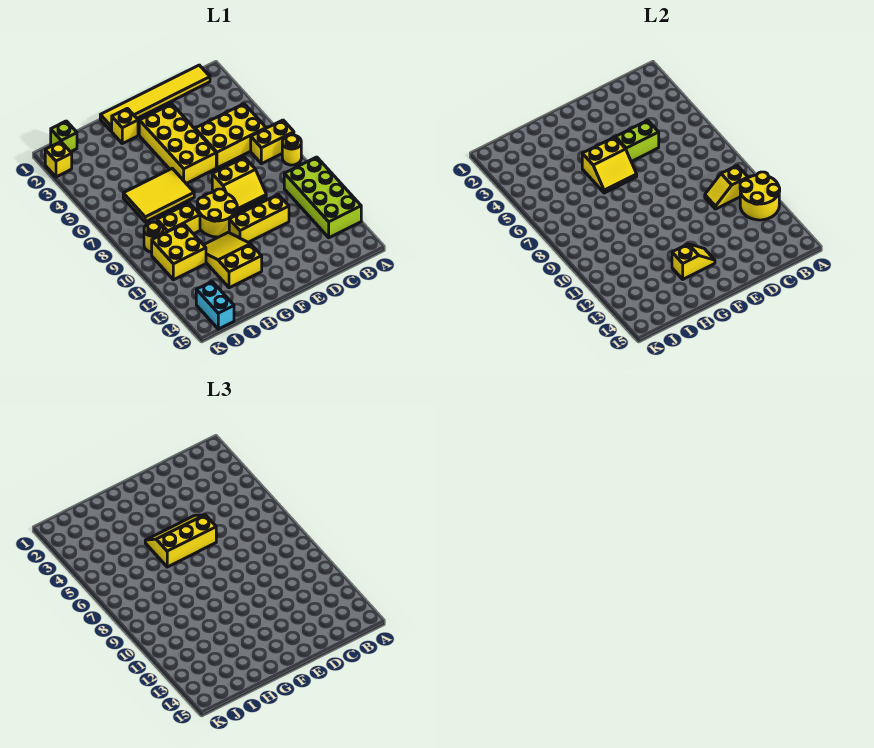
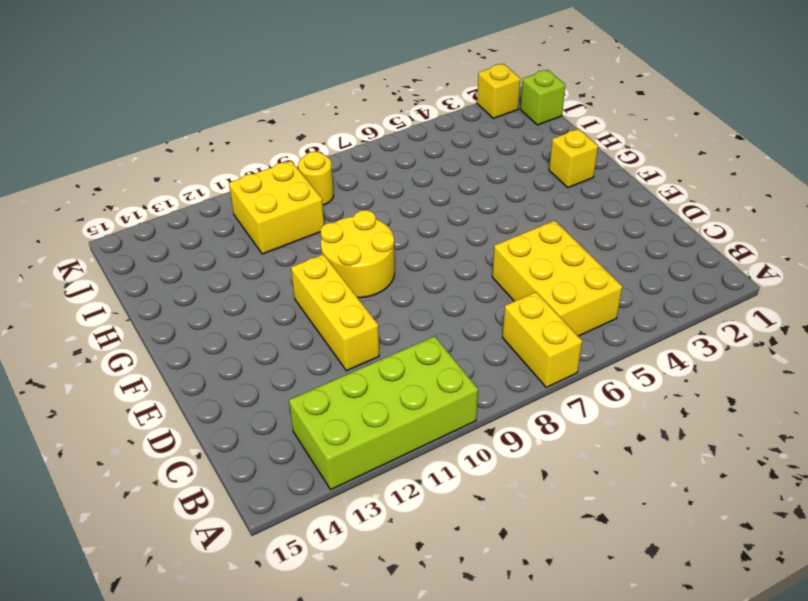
none -> yellow 1x1 round brick [282,135,301,165]
none -> yellow 1x6 tile [100,65,210,131]
none -> yellow 2x2 slope [212,157,266,212]

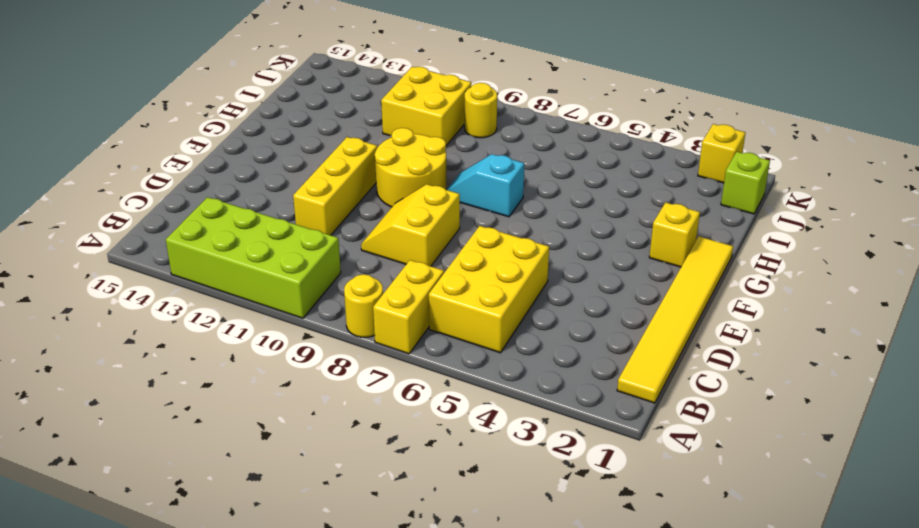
cyan 1x2 slope [447,154,524,217] -> yellow 2x3 tile [123,169,194,222]
none -> yellow 2x4 brick [139,104,216,184]
none -> yellow 2x3 slope [204,232,262,288]
none -> yellow 1x2 brick [157,203,200,234]

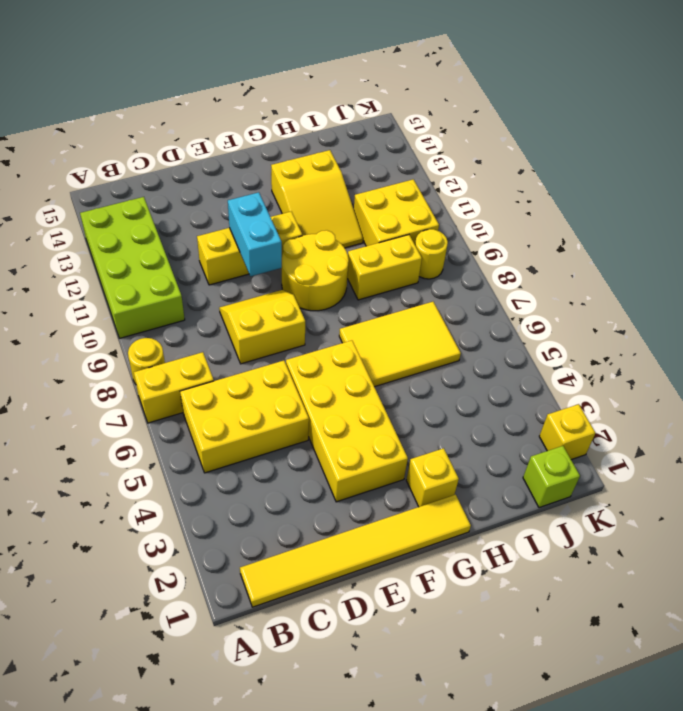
cyan 1x2 brick [228,192,282,276] -> cyan 1x2 brick moved to [196,282,234,329]
none -> yellow 2x2 round brick [740,172,780,220]
none -> yellow 1x2 slope [705,166,748,209]
none -> lime 1x2 brick [616,120,659,162]

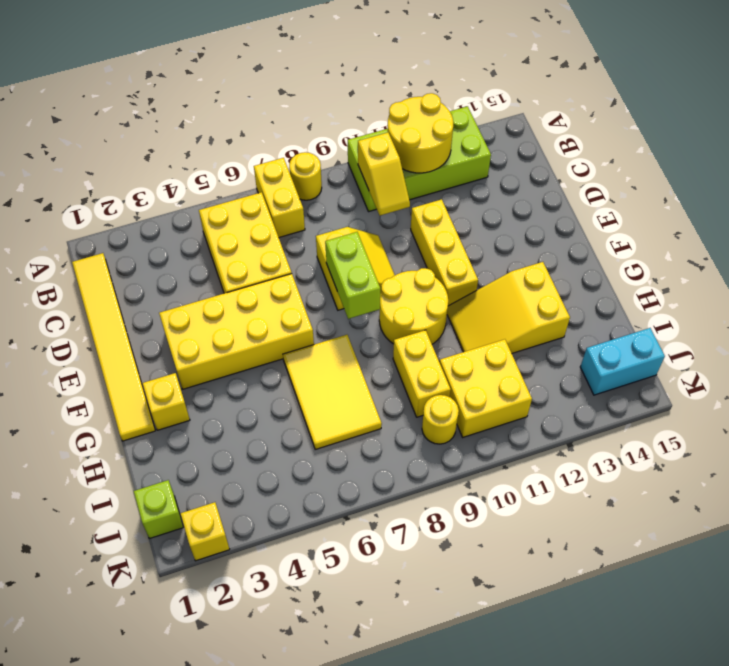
lime 1x2 brick [325,232,380,319] -> lime 1x2 brick moved to [616,120,659,162]
none -> yellow 2x2 slope [582,137,637,193]
none -> yellow 1x2 slope [672,244,715,279]
none -> yellow 2x3 slope [145,515,216,567]

